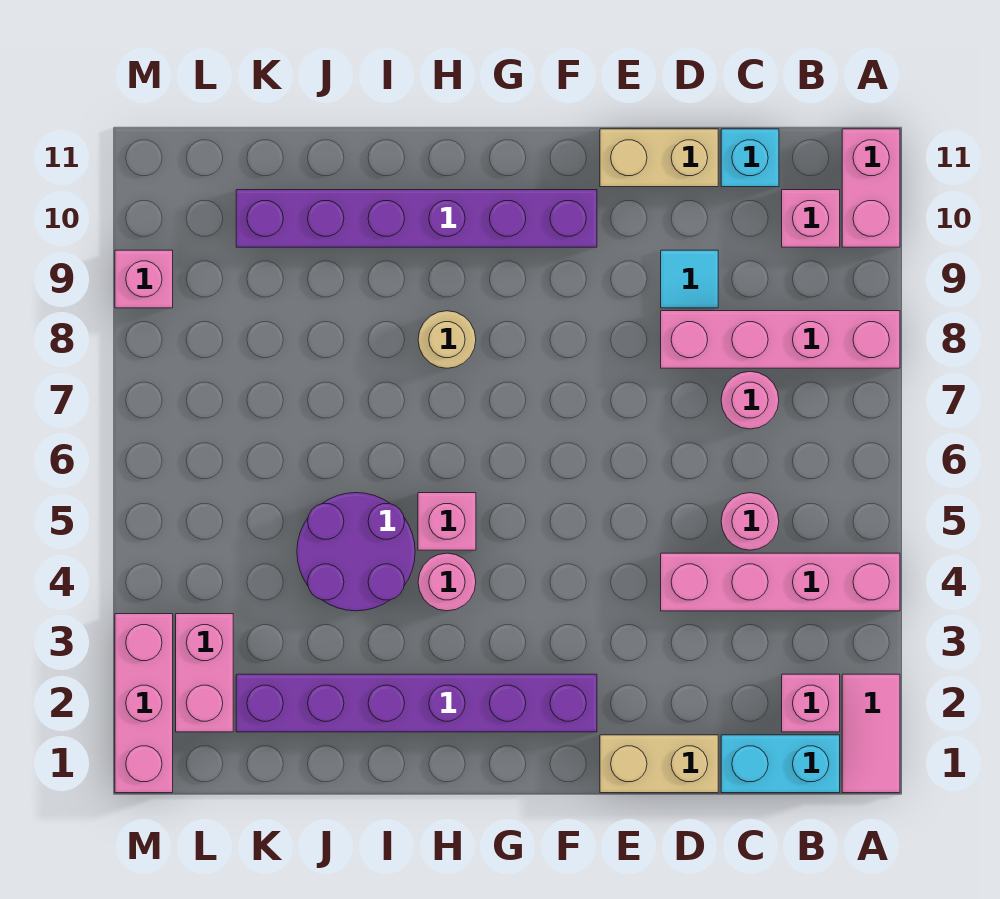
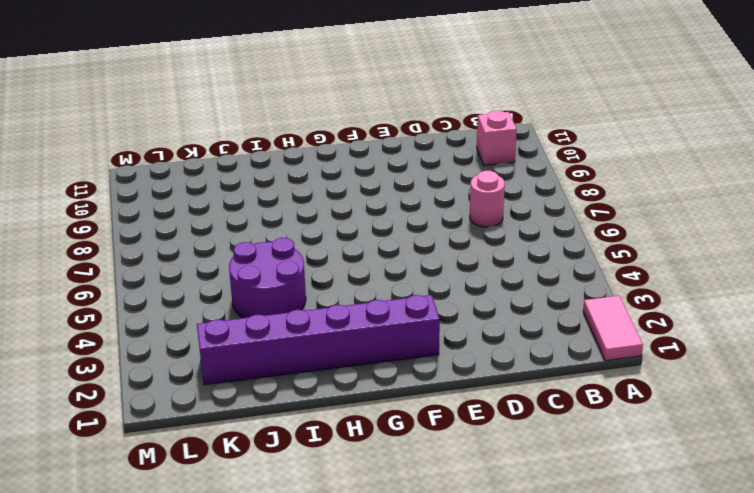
none -> pink 1x4 brick [661,553,900,611]
none -> pink 1x4 brick [661,311,900,368]
none -> pink 1x2 brick [842,129,900,247]

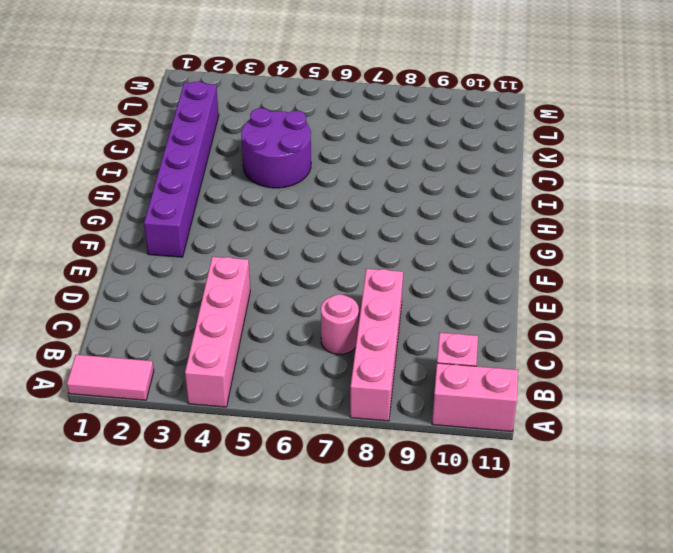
none -> cyan 1x2 brick [721,735,840,793]
none -> pink 1x1 brick [782,674,840,732]
none -> pink 1x1 round brick [721,493,779,550]

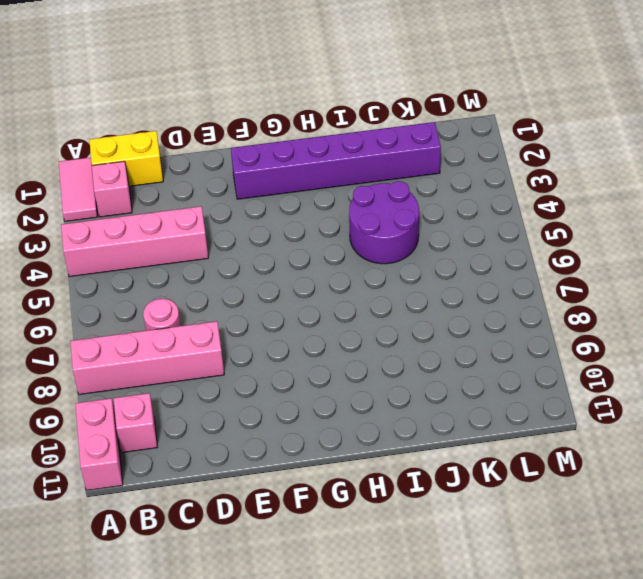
yellow 1x2 brick [89,131,163,186] -> cyan 1x2 brick [721,735,840,793]
none -> pink 1x1 round brick [721,493,779,550]
none -> cyan 1x1 brick [721,129,779,187]
none -> tan 1x2 brick [600,735,718,793]

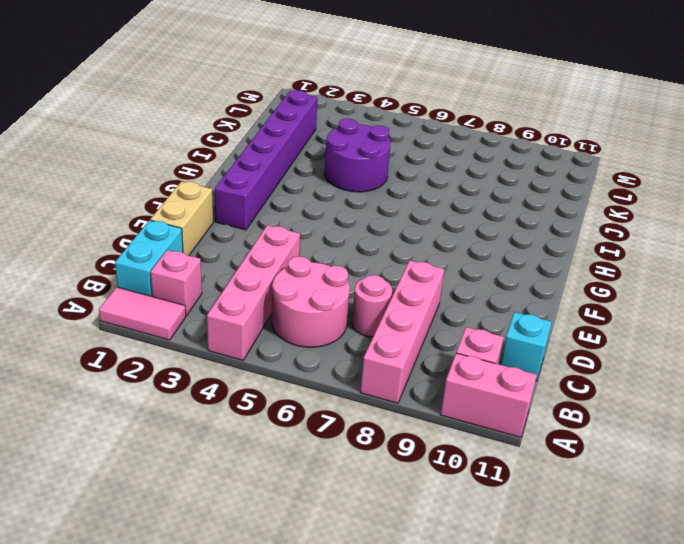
pink 2x2 round brick [272,257,350,347] -> pink 1x1 round brick [721,493,779,550]
none -> cyan 1x1 tile [661,250,718,308]
none -> tan 1x2 brick [600,129,718,187]
none -> purple 1x6 brick [236,190,597,247]

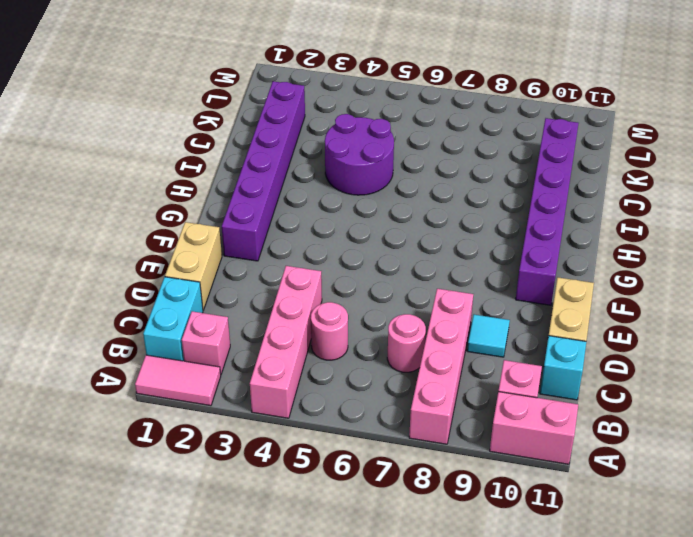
none -> pink 1x1 round brick [418,553,476,611]
none -> pink 1x1 brick [418,493,476,550]
none -> tan 1x1 round brick [418,311,476,368]

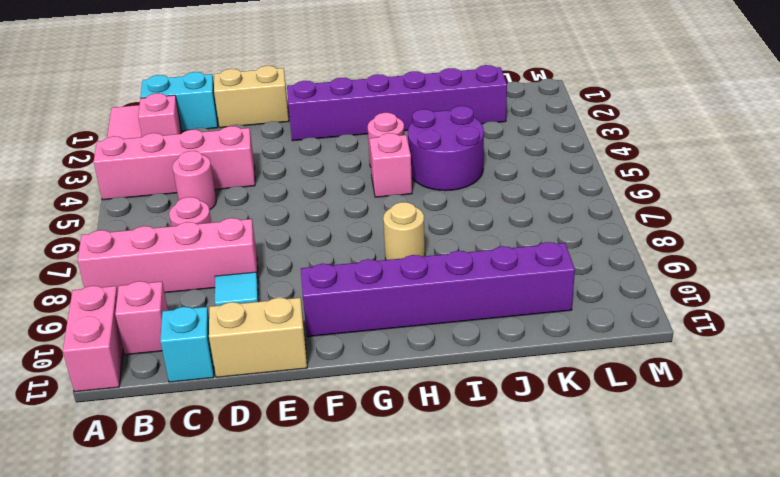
none -> pink 1x2 brick [176,614,233,732]
none -> pink 1x3 brick [115,614,173,793]
none -> pink 1x1 brick [115,250,173,308]

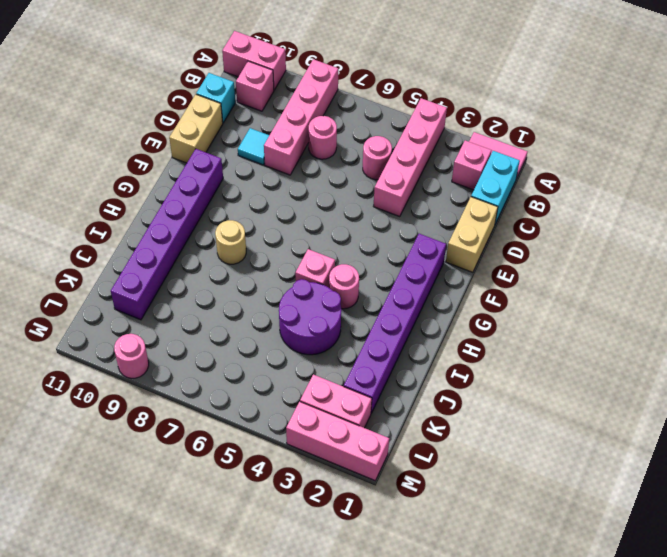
pink 1x1 round brick [114,334,149,378] -> pink 1x1 brick [115,250,173,308]

